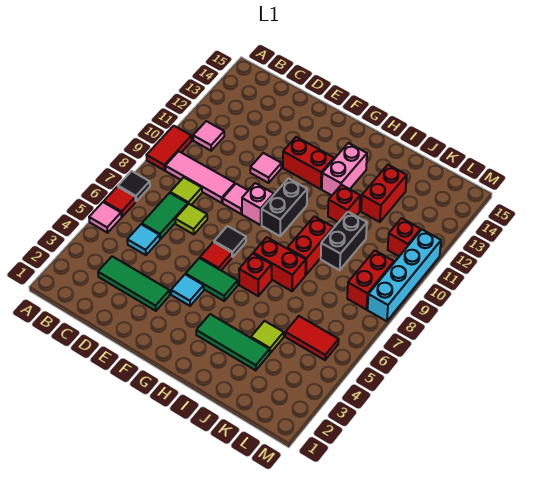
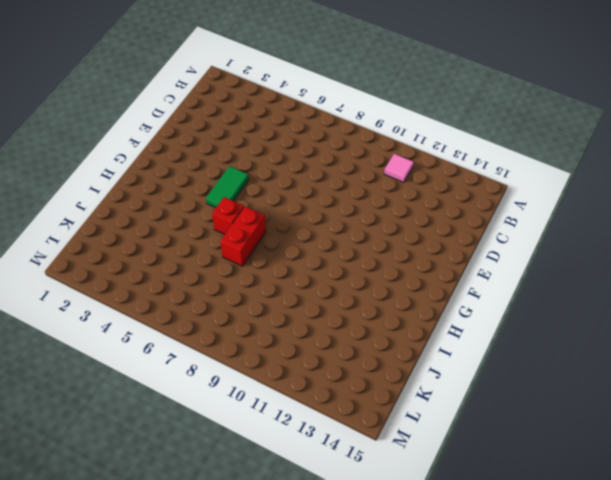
none -> pink 1x1 tile [89,202,121,233]
none -> red 1x1 tile [104,187,136,217]
none -> black 1x1 tile [118,171,150,201]
none -> red 1x2 tile [146,126,192,170]

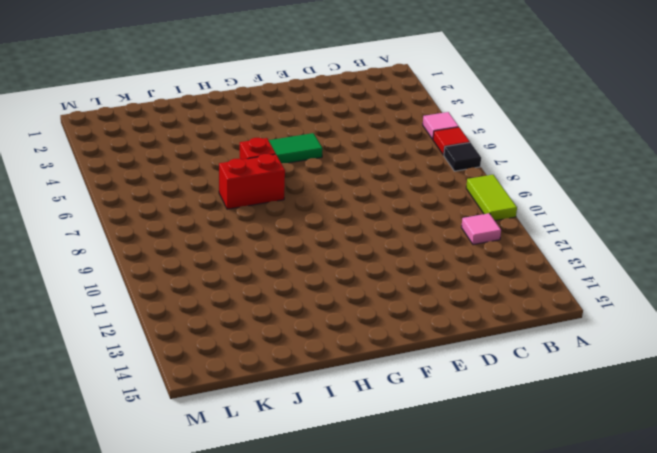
lime 1x2 tile [466,175,517,221] -> red 1x2 tile [146,126,192,170]
none -> pink 1x3 tile [165,151,235,203]
none -> green 1x3 tile [98,256,170,311]
none -> cyan 1x1 tile [127,224,160,255]
none -> green 1x2 tile [142,193,188,239]

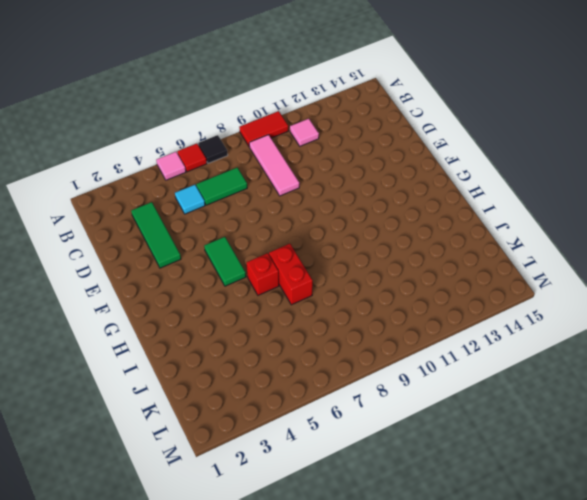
none -> lime 1x1 tile [170,177,202,205]
none -> lime 1x1 tile [175,204,207,234]
none -> pink 1x1 tile [223,184,248,214]
none -> pink 1x1 tile [250,153,281,183]

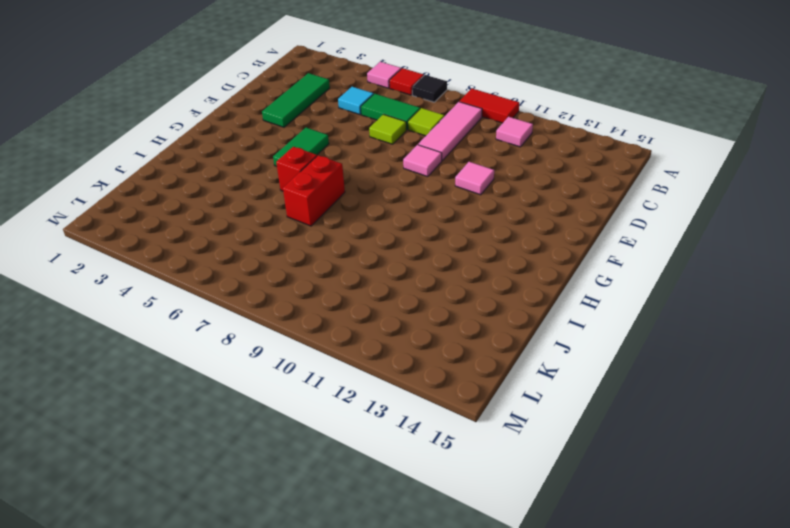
none -> cyan 1x1 tile [171,274,204,306]
none -> red 1x1 tile [200,242,232,270]
none -> black 1x1 tile [214,226,246,257]
none -> pink 1x1 brick [242,183,274,225]

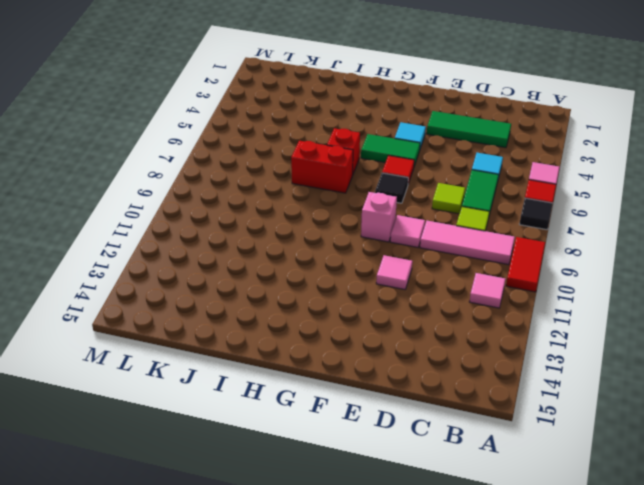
none -> red 1x2 brick [283,137,334,189]
none -> black 1x2 brick [262,179,307,236]
none -> green 1x3 tile [196,314,270,370]
none -> pink 1x2 brick [322,143,367,195]

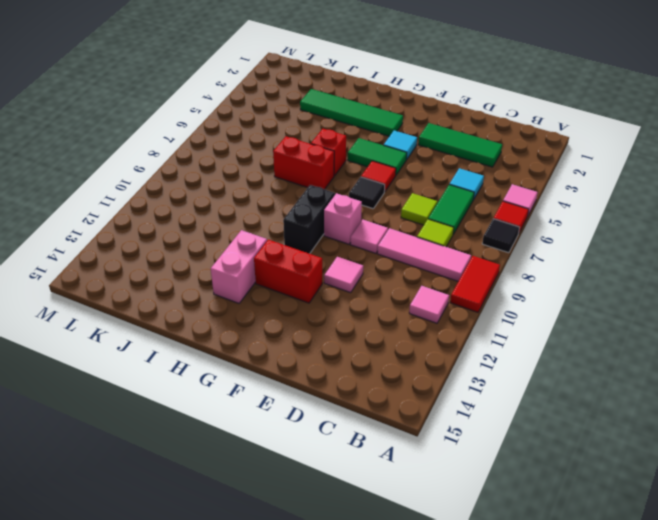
green 1x4 tile [300,89,403,136] -> green 1x3 tile [196,314,270,370]
none -> red 1x2 brick [287,216,333,275]
none -> red 1x1 brick [328,185,360,222]
none -> lime 1x1 tile [251,321,284,353]
none -> black 1x2 brick [321,212,367,270]

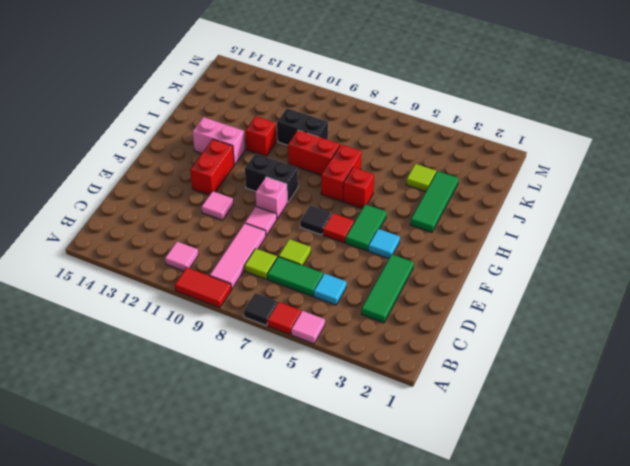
none -> red 1x2 brick [361,165,407,222]
none -> red 1x2 tile [285,316,339,360]
none -> red 1x2 brick [347,250,394,310]
none -> red 1x1 brick [388,218,421,256]

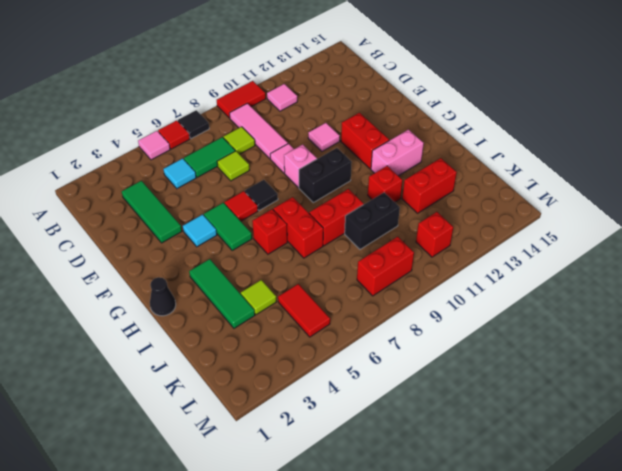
black 1x1 cone [150,277,176,316] -> none
none -> cyan 1x4 brick [368,230,441,321]

